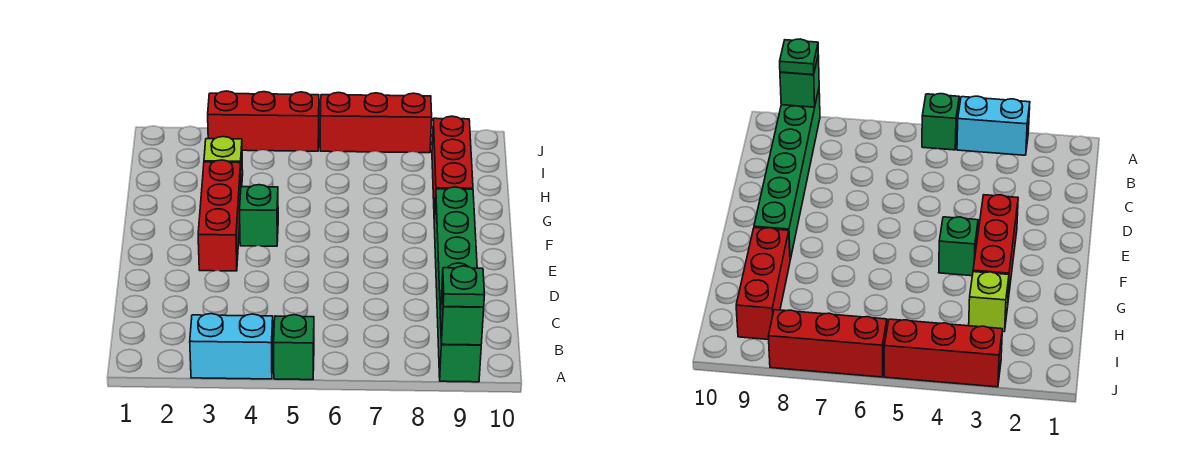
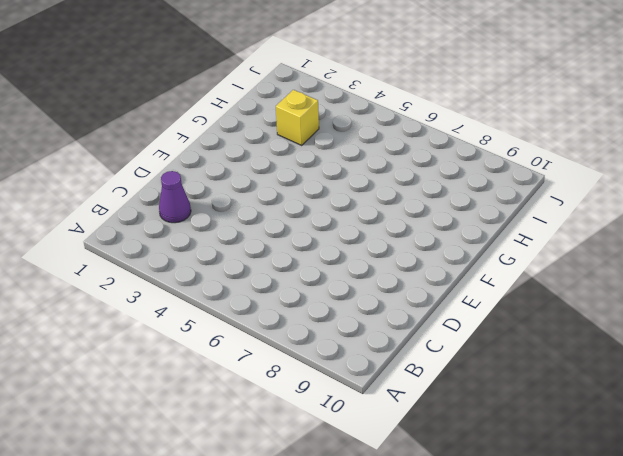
purple 1x1 cone [159,171,191,223] -> none
yellow 1x1 brick [276,90,319,145] -> lime 1x1 brick [204,137,243,187]
none -> cyan 1x2 brick [190,314,273,379]
none -> green 1x1 brick [274,315,314,380]

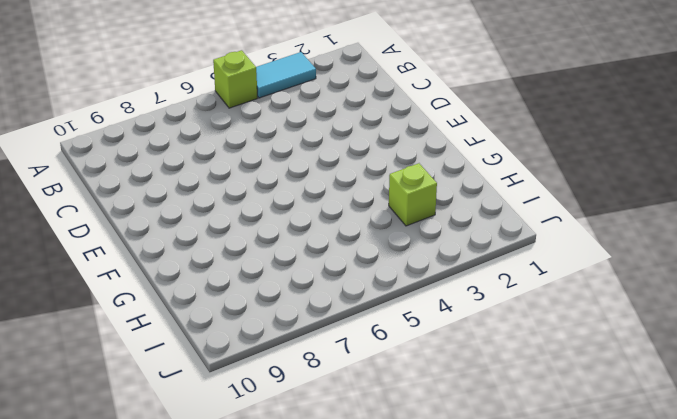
cyan 1x2 tile [256,52,316,98] -> cyan 1x2 brick [190,314,273,379]
lime 1x1 brick [213,50,258,108] -> green 1x1 brick [274,315,314,380]
none -> green 1x6 brick [434,187,481,382]
none -> red 1x3 brick [198,160,241,271]

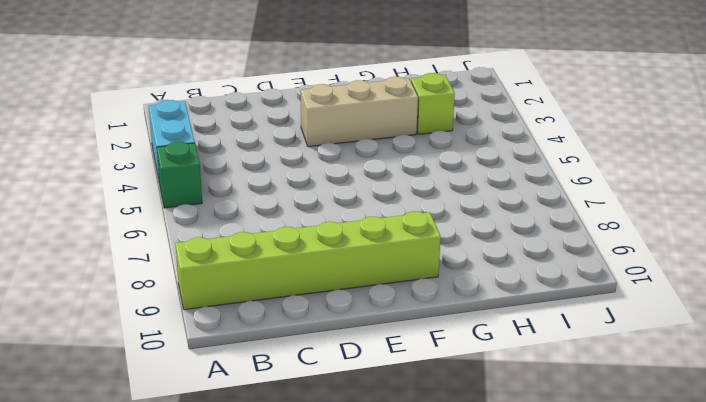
lime 1x6 brick [175,211,441,310] -> green 1x6 brick [434,187,481,382]
tan 1x3 brick [301,77,418,147] -> red 1x3 brick [198,160,241,271]
none -> green 1x1 brick [240,185,278,246]
none -> red 1x3 brick [432,116,473,222]

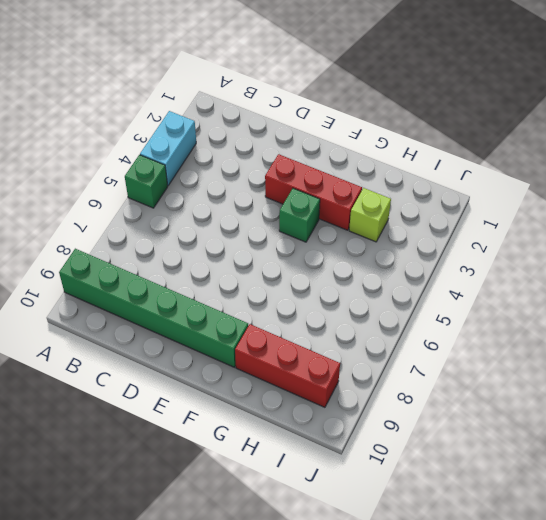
none -> red 1x3 brick [208,91,319,151]
none -> red 1x3 brick [320,92,432,153]

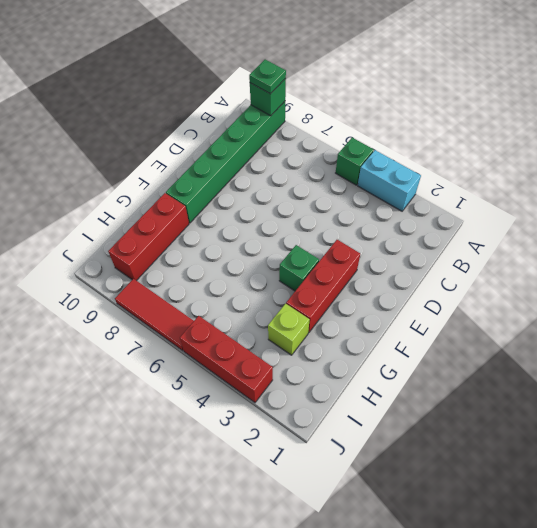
red 1x3 tile [115,279,194,351] -> red 1x3 brick [320,92,432,153]

